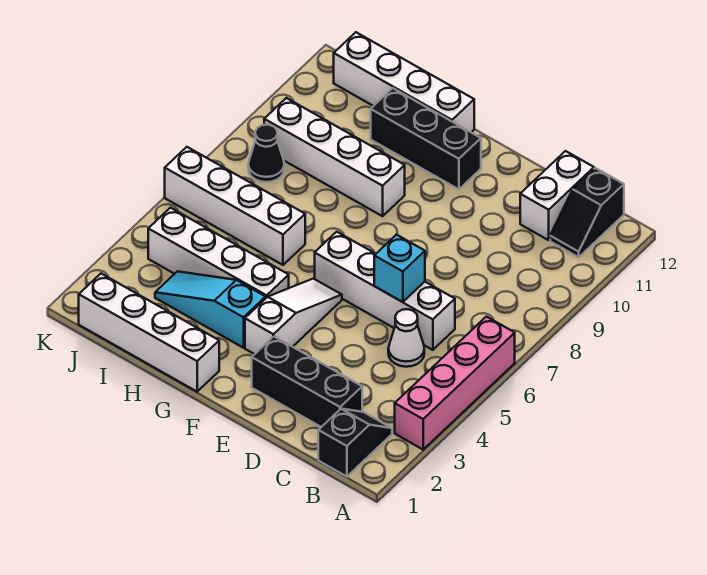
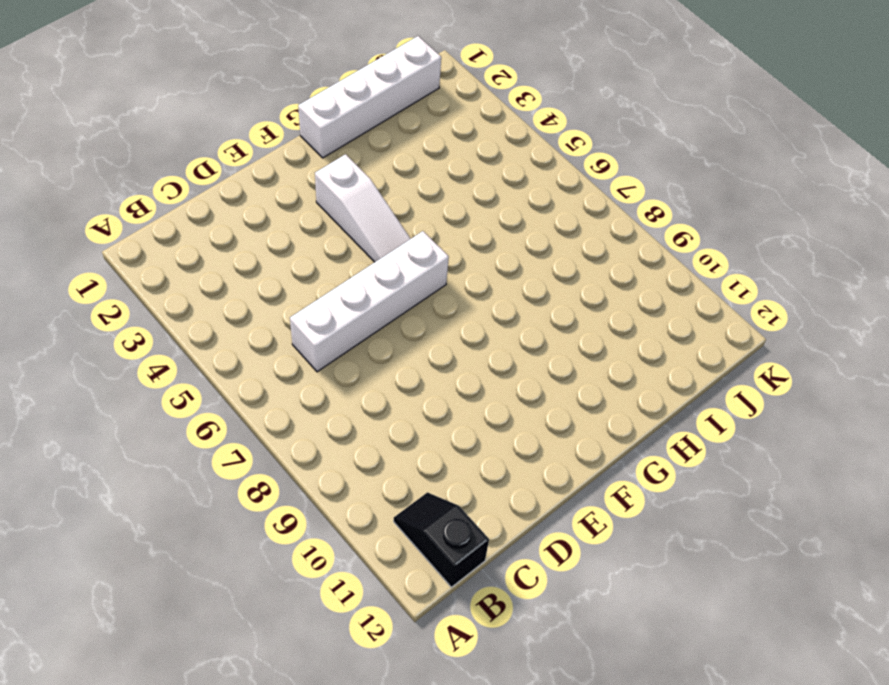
none -> pink 1x4 brick [395,317,515,450]
none -> black 1x2 slope [318,409,392,477]
none -> black 1x3 brick [252,337,362,427]

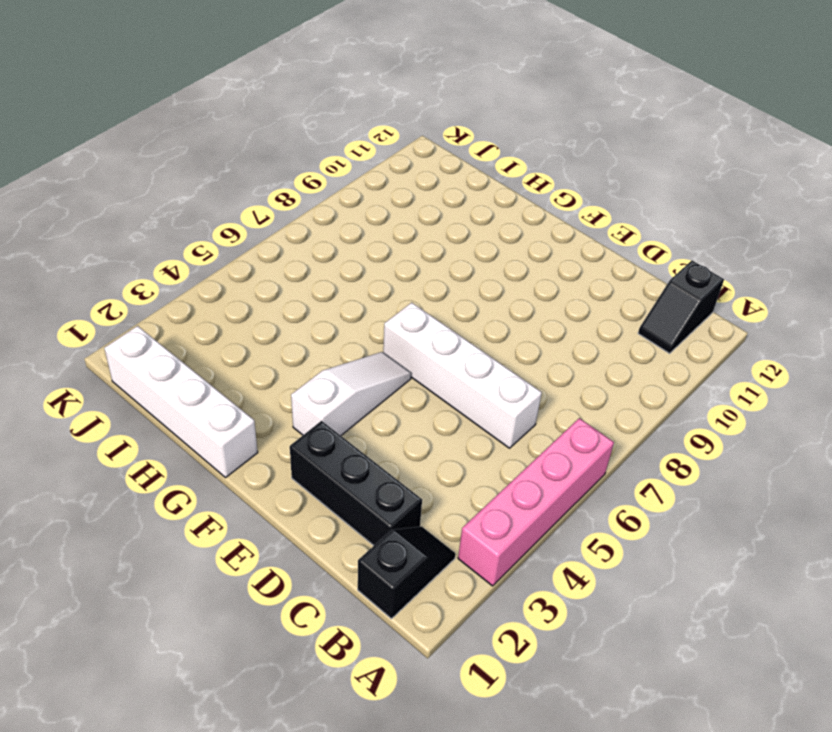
none -> white 1x1 cone [388,309,424,367]
none -> white 1x2 brick [520,151,594,240]
none -> black 1x3 brick [371,88,481,189]

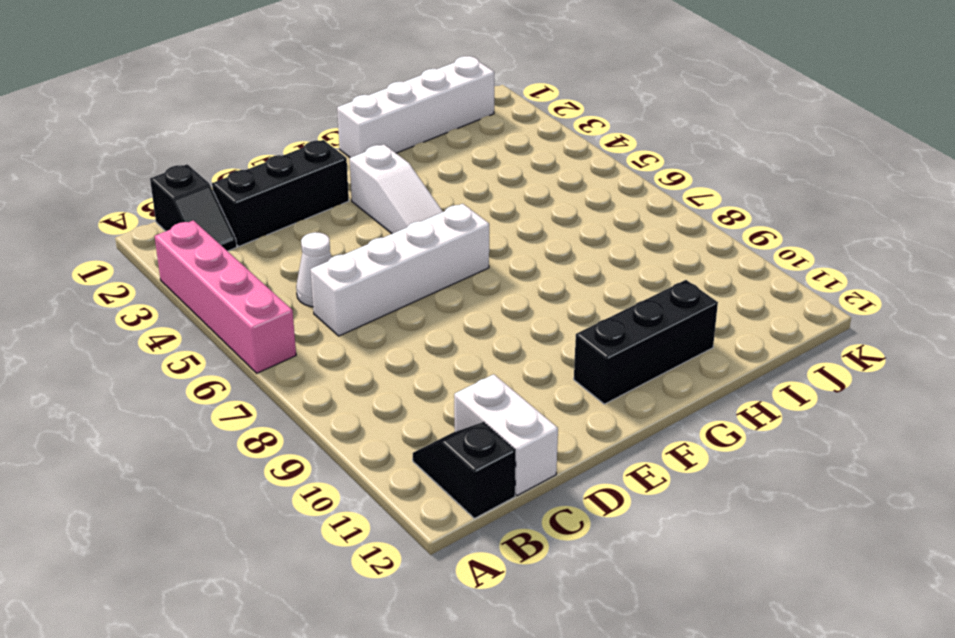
none -> cyan 1x3 slope [155,271,266,348]
none -> white 1x4 brick [148,208,289,298]
none -> white 1x4 brick [264,98,405,216]

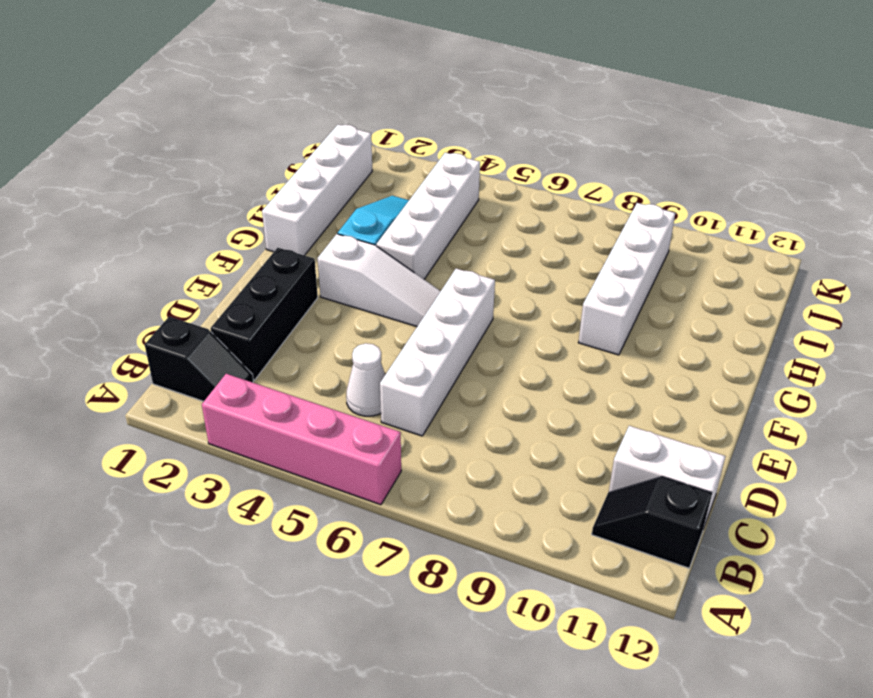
none -> black 1x3 brick [371,88,481,189]
none -> white 1x4 brick [334,32,474,132]
none -> white 1x4 brick [165,147,305,265]

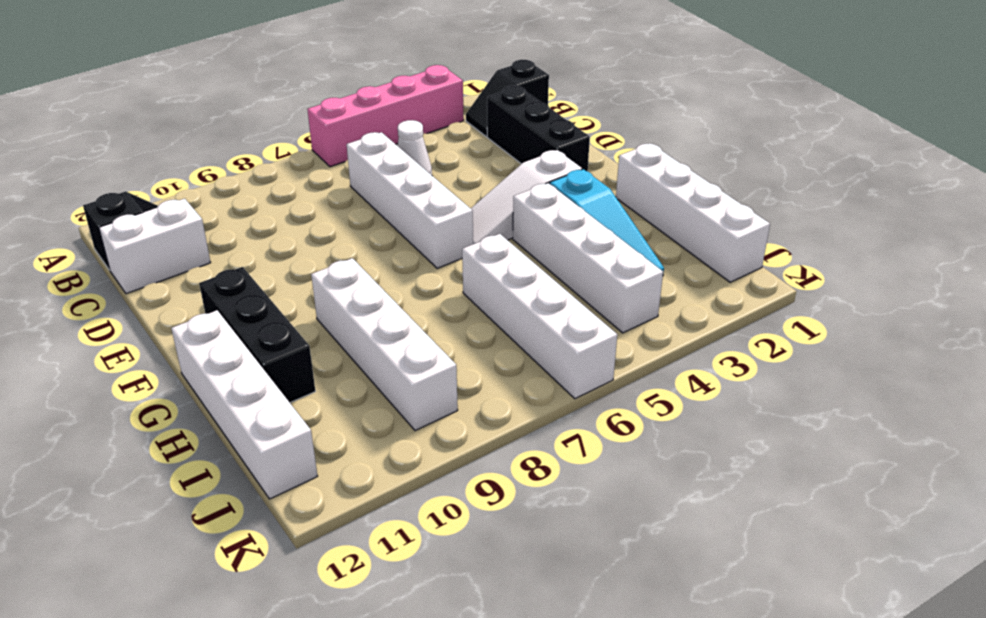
none -> black 1x1 cone [248,125,284,182]
none -> cyan 1x1 brick [374,235,425,302]

